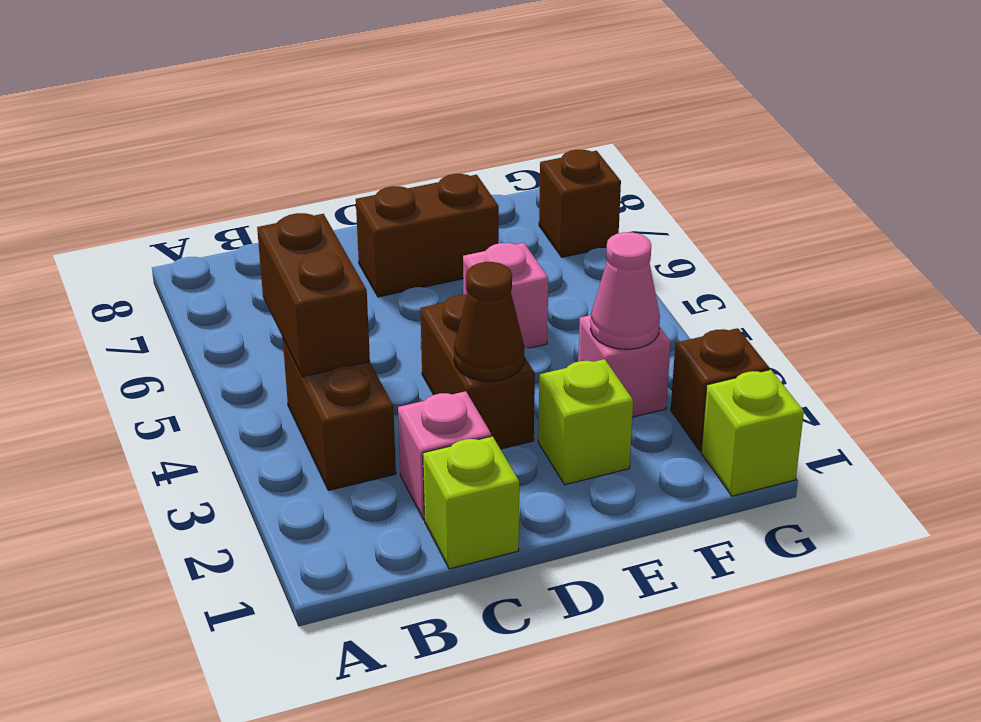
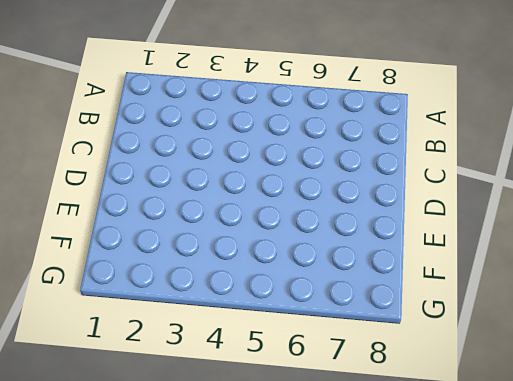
none -> brown 1x2 brick [283,339,396,491]
none -> lime 1x1 brick [423,436,519,569]
none -> pink 1x1 brick [398,391,491,520]

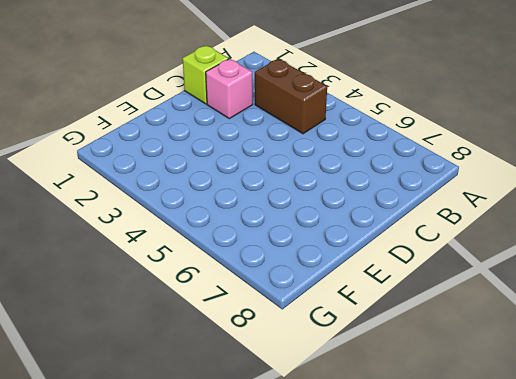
none -> brown 1x2 brick [420,295,535,449]
none -> brown 1x2 brick [356,174,499,297]
none -> lime 1x1 brick [538,359,633,485]

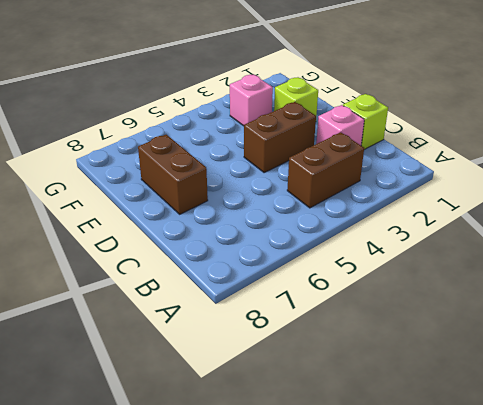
none -> pink 1x1 brick [463,243,548,349]
none -> lime 1x1 brick [701,370,804,496]
none -> brown 1x1 brick [671,328,769,451]

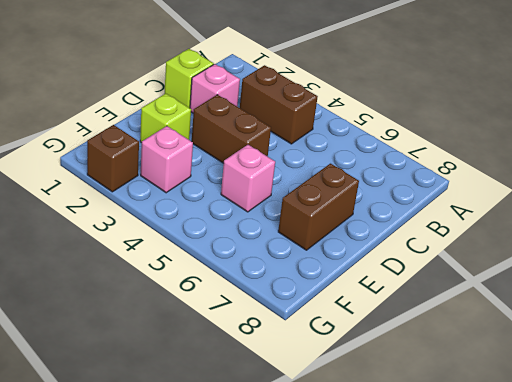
none -> lime 1x1 brick [701,370,804,496]
none -> brown 1x1 brick [539,150,621,257]
none -> brown 1x2 brick [257,213,370,377]

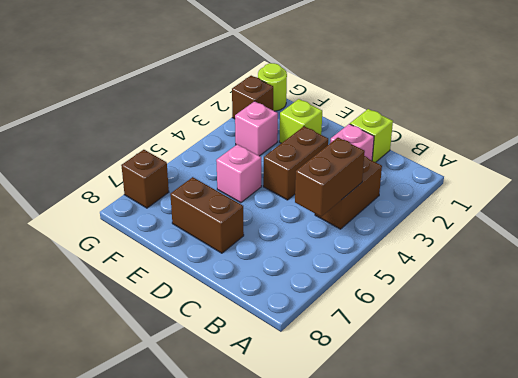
lime 1x1 round brick [258,63,287,111] -> lime 1x1 brick [701,370,804,496]
none -> brown 1x1 cone [454,262,524,381]
none -> pink 1x1 cone [591,232,660,349]

